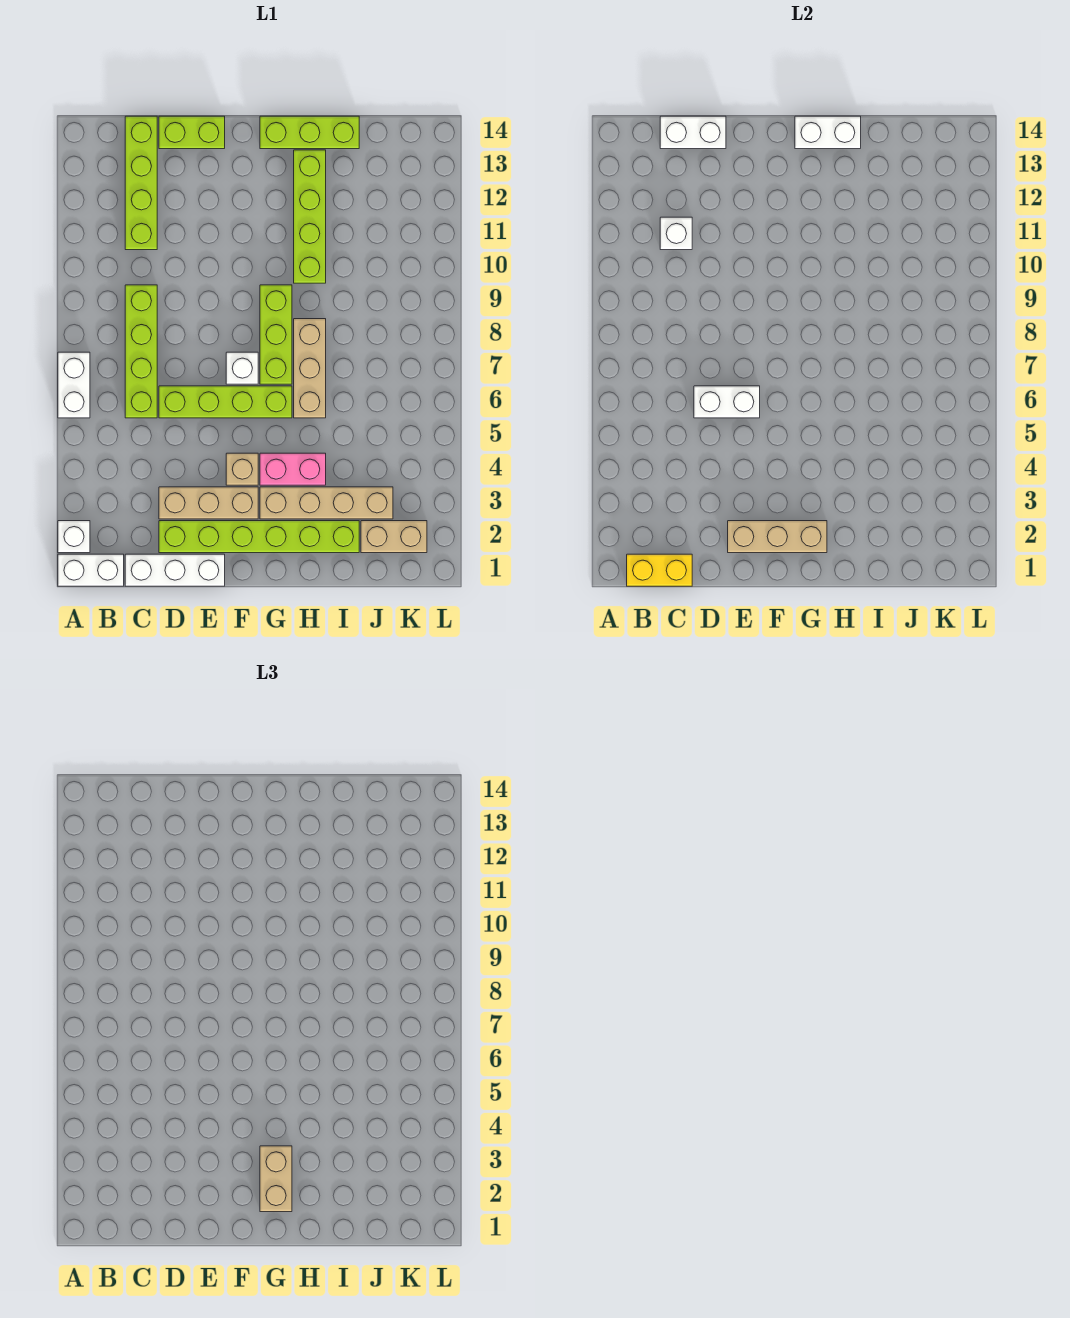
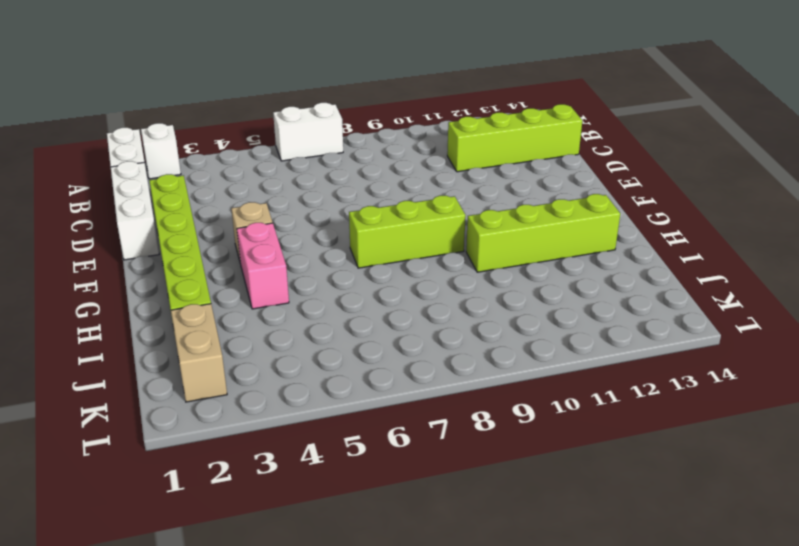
none -> lime 1x4 brick [125,285,157,418]
none -> tan 1x3 brick [159,487,258,519]
none -> lime 1x4 brick [159,386,292,418]

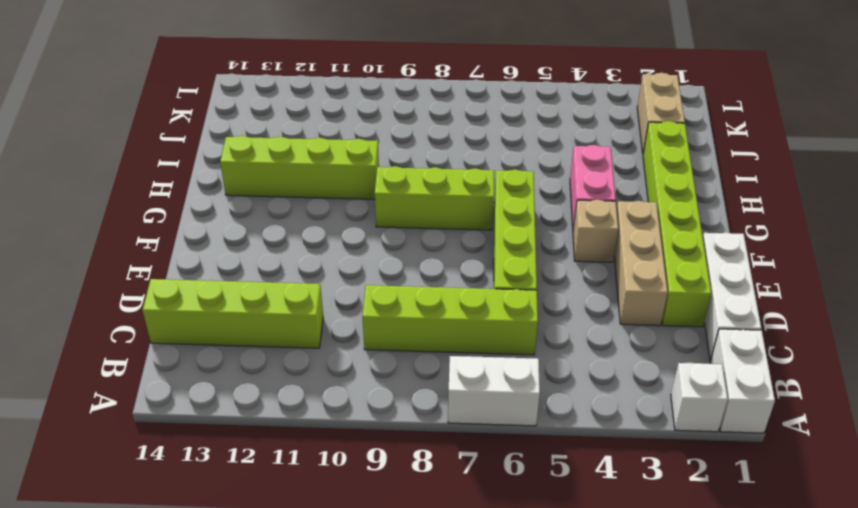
none -> lime 1x2 brick [159,116,225,149]
none -> white 1x1 brick [226,352,258,384]
none -> tan 1x4 brick [260,487,393,519]

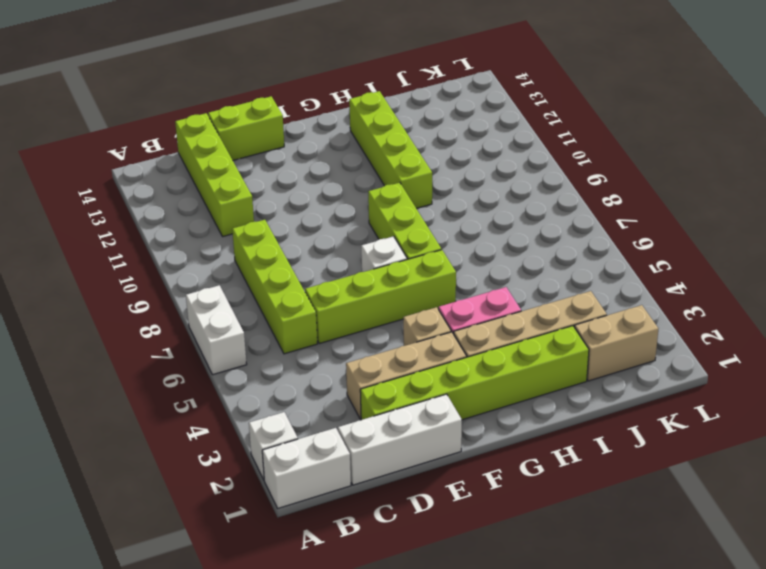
none -> lime 1x3 brick [260,116,359,149]
none -> tan 1x3 brick [294,319,326,418]
none -> yellow 1x2 brick [627,554,692,586]

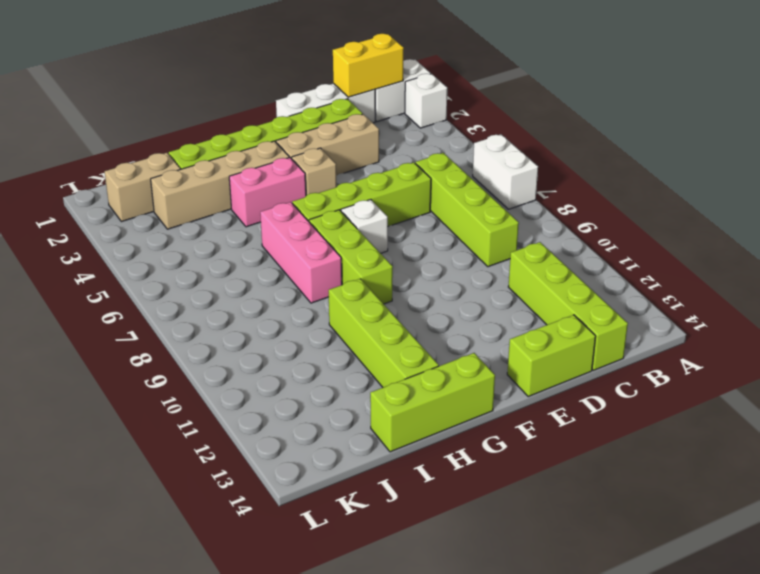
pink 1x3 brick [260,202,342,303] -> tan 1x3 brick [294,319,326,418]
none -> white 1x1 brick [660,217,692,250]
none -> white 1x2 brick [660,116,726,149]
none -> white 1x2 brick [694,386,760,418]

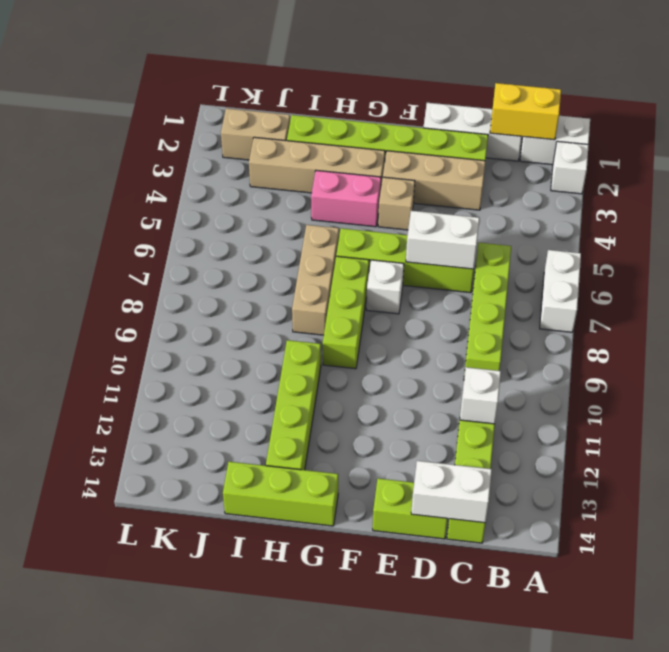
none -> tan 1x3 brick [728,521,827,553]
none -> white 1x2 brick [795,116,861,149]
none -> tan 1x2 brick [260,1146,292,1212]

